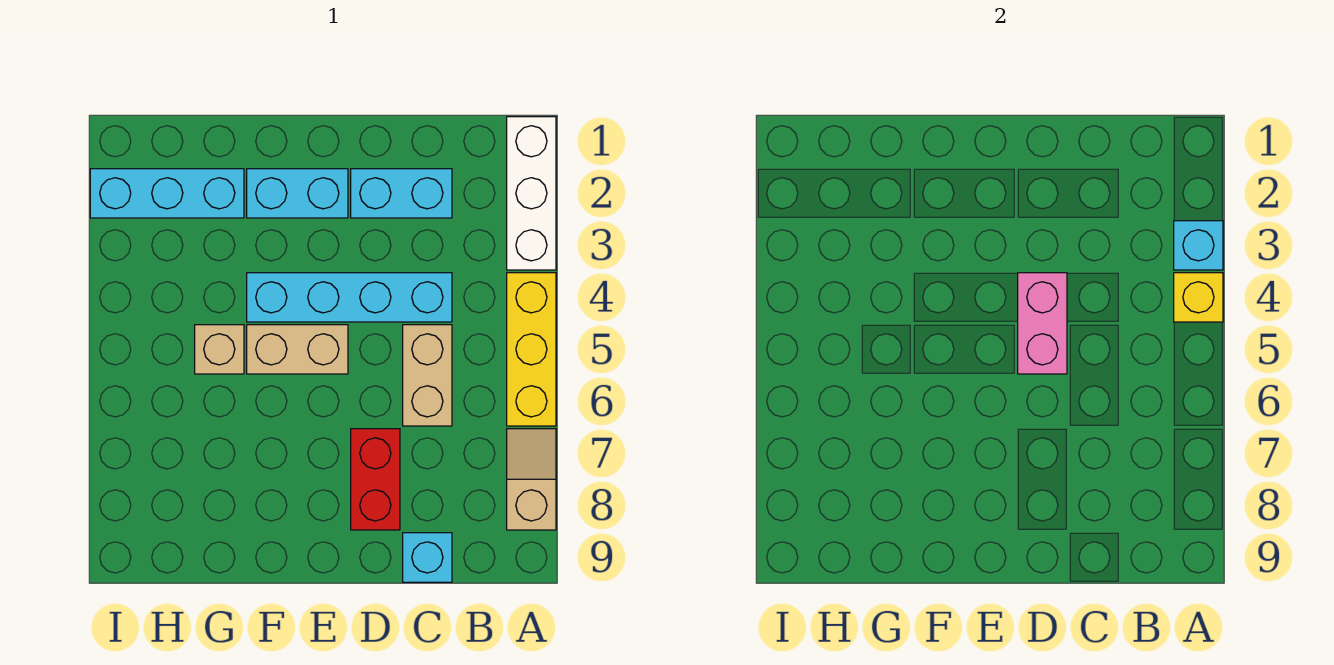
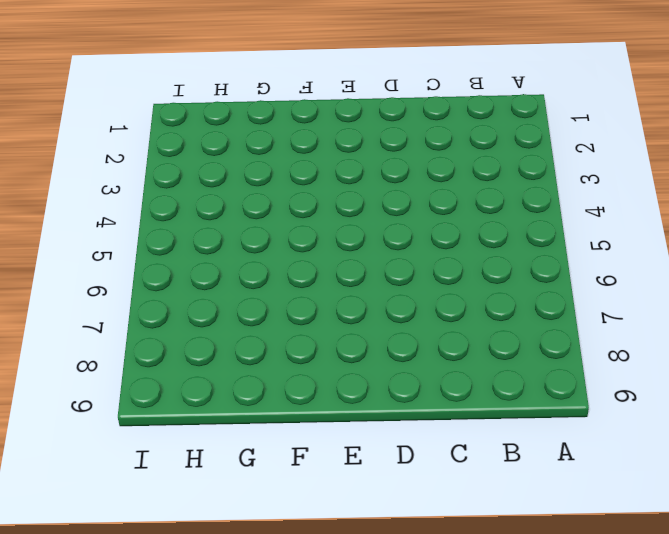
none -> white 1x3 brick [507,117,556,270]
none -> yellow 1x3 brick [507,273,556,426]
none -> tan 1x2 slope [507,429,556,530]

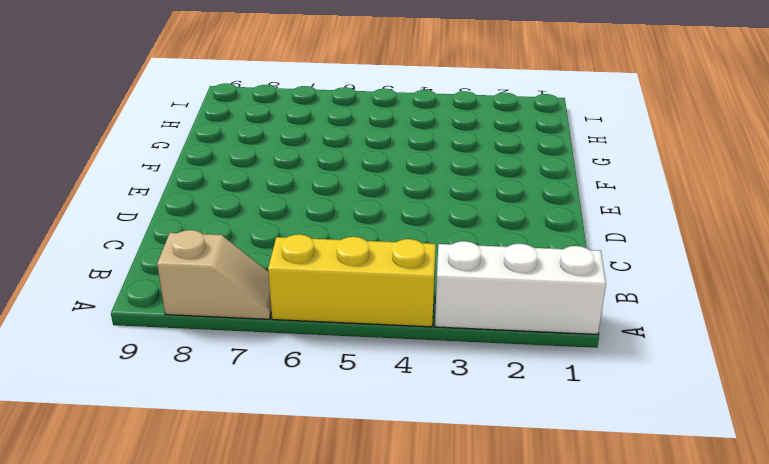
none -> cyan 1x2 brick [351,169,452,218]
none -> cyan 1x4 brick [247,273,452,322]
none -> tan 1x2 brick [403,325,452,426]

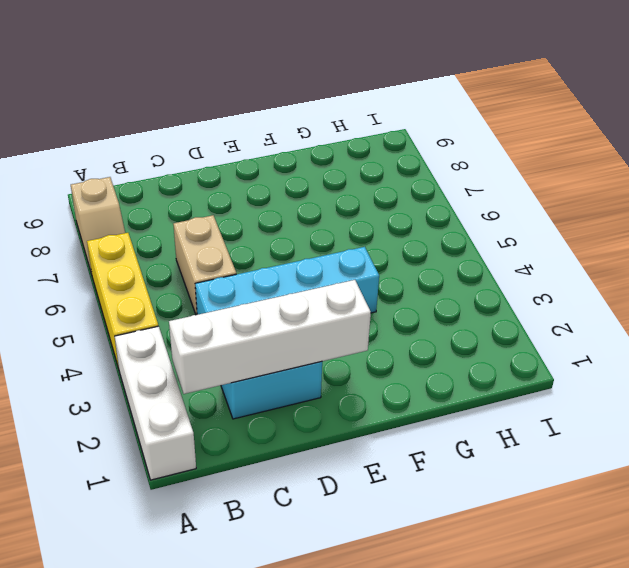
white 1x4 brick [169,280,371,394] -> none
none -> cyan 1x1 brick [403,533,452,582]
none -> red 1x2 brick [351,429,400,530]
none -> cyan 1x2 brick [247,169,348,218]

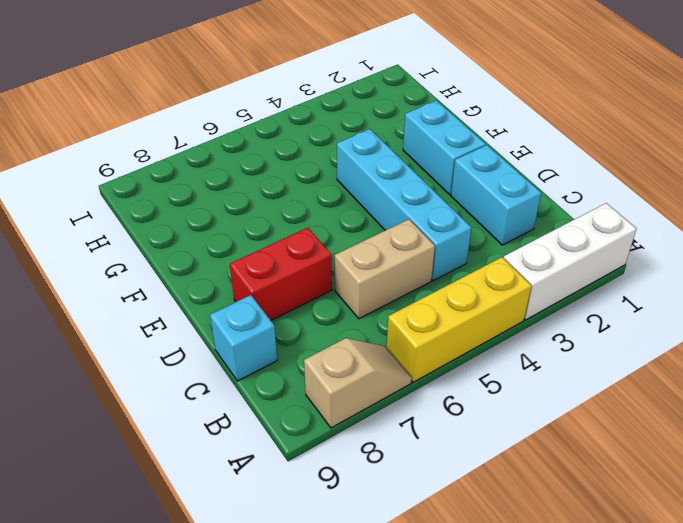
none -> tan 1x2 brick [247,325,348,374]
none -> cyan 1x3 brick [90,169,244,218]
none -> tan 1x1 brick [195,325,244,374]

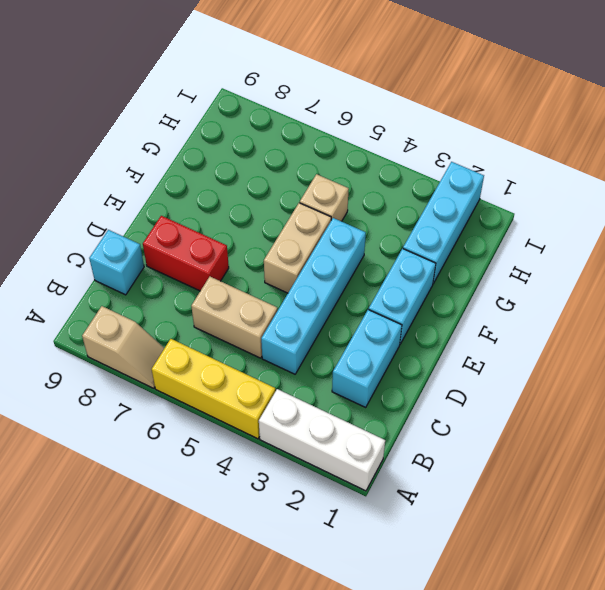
none -> cyan 1x1 brick [1174,221,1223,270]
none -> yellow 1x1 brick [1174,273,1223,322]
none -> pink 1x2 brick [1018,273,1067,374]

